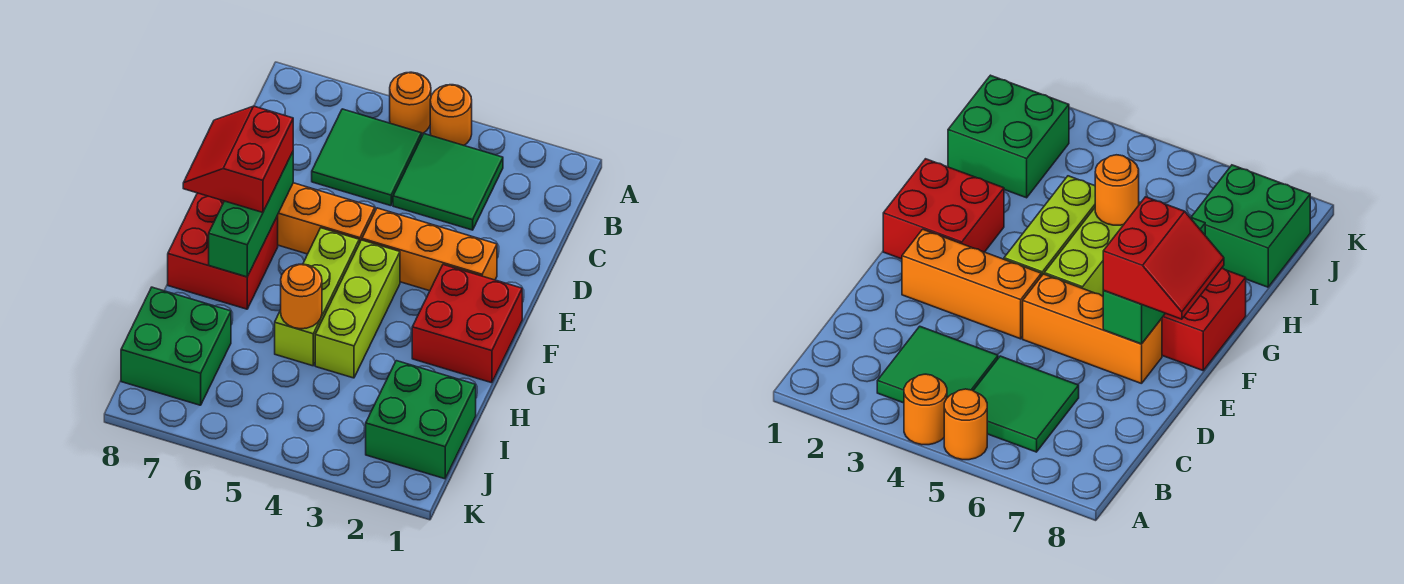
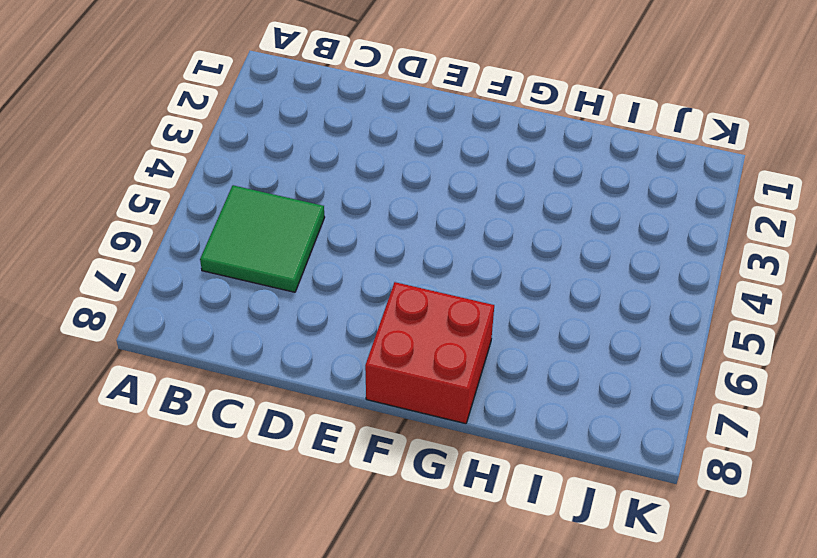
none -> orange 1x1 round brick [430,85,472,145]
none -> orange 1x1 round brick [390,72,431,134]
none -> green 2x2 tile [393,133,503,230]

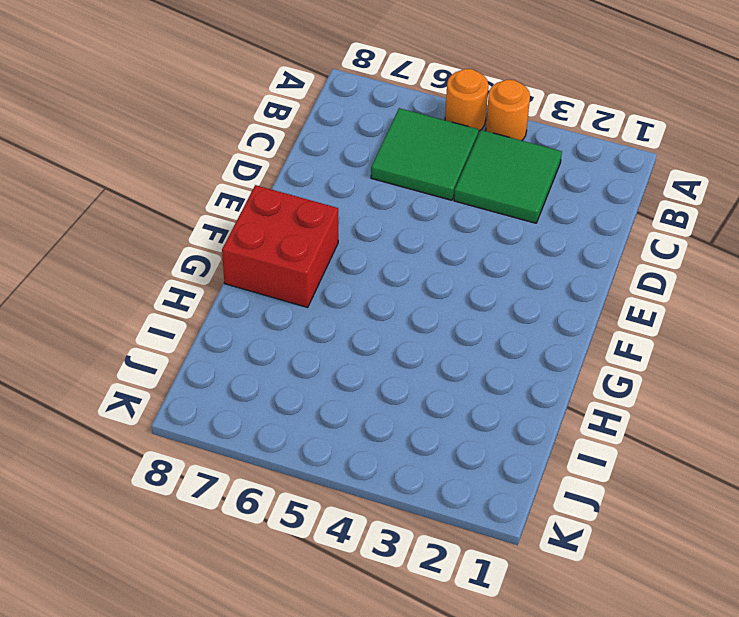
none -> orange 1x3 brick [362,208,497,291]
none -> orange 1x3 brick [277,183,375,254]
none -> red 2x2 brick [412,265,522,383]

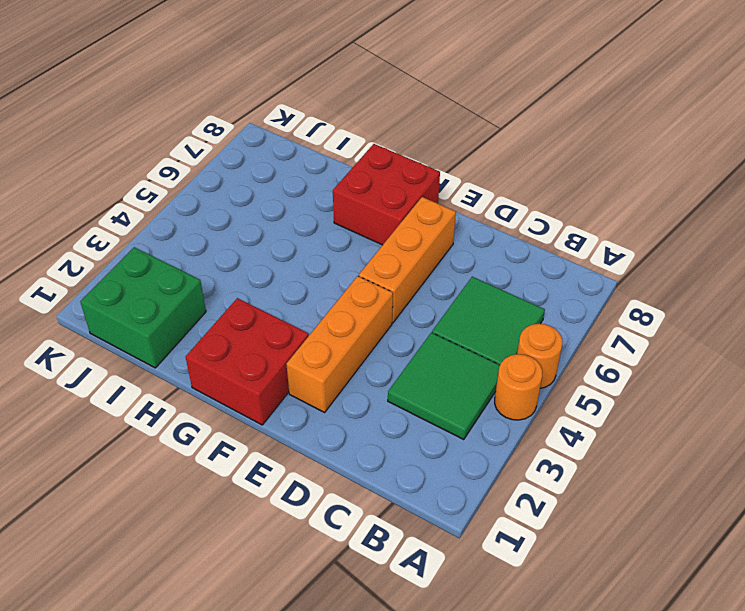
none -> lime 1x3 brick [315,240,400,378]
none -> lime 1x3 brick [275,228,359,366]
none -> green 2x2 brick [121,287,231,405]

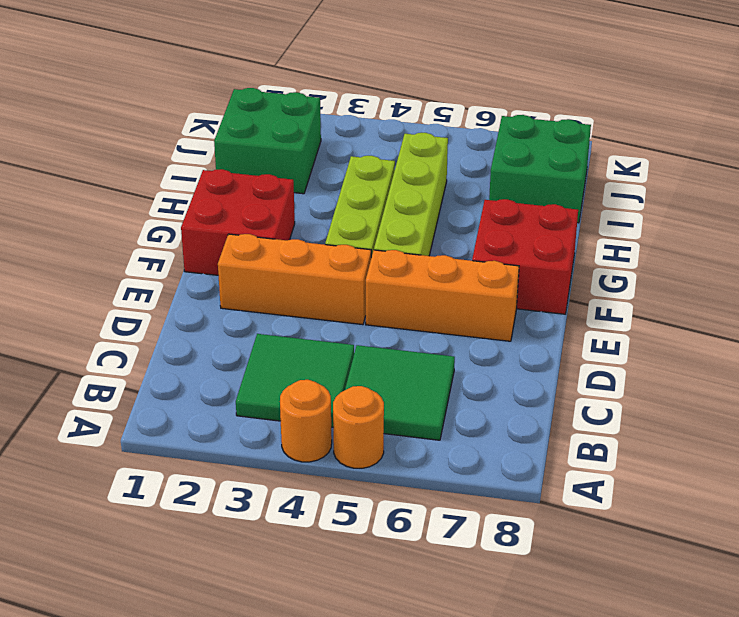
lime 1x4 brick [374,133,448,256] -> lime 1x3 brick [275,228,359,366]
none -> green 1x3 brick [209,152,293,277]
none -> orange 1x1 round brick [281,264,322,329]
none -> red 2x2 slope [183,106,293,213]

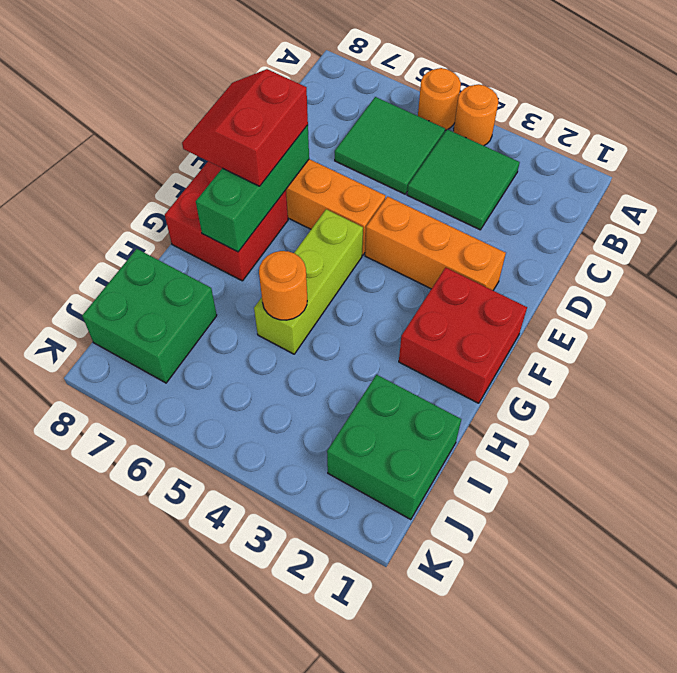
none -> lime 1x3 brick [315,240,400,378]

